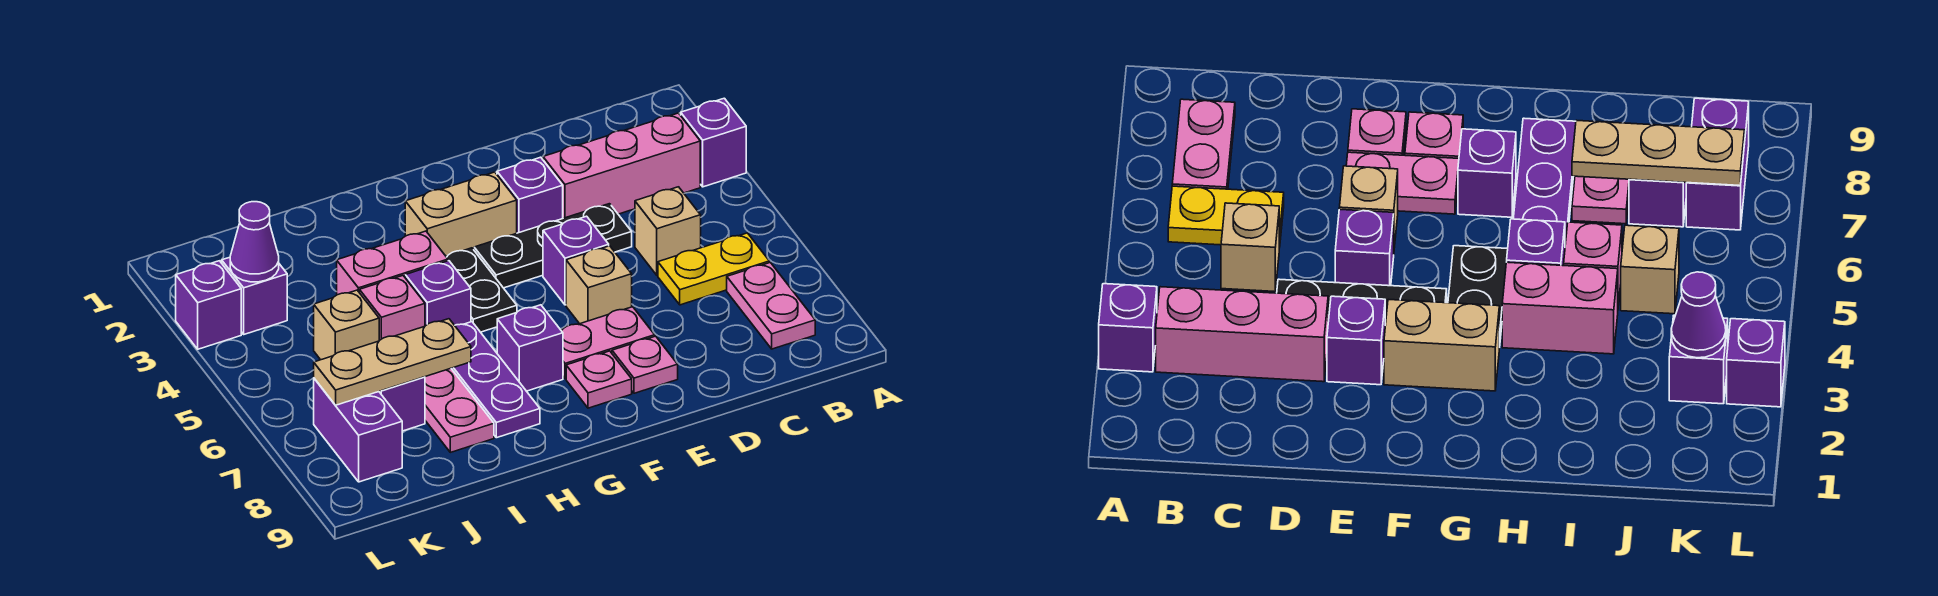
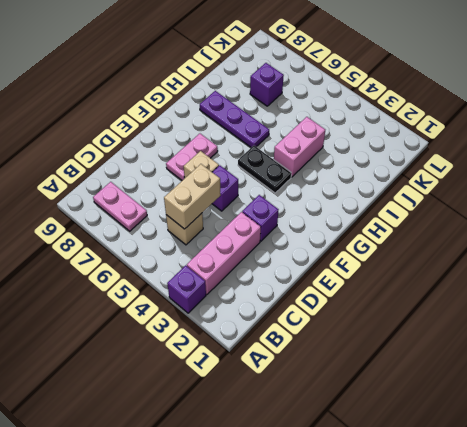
tan 1x2 brick [164,164,221,229] -> tan 1x2 brick moved to [405,172,517,256]
none -> yellow 1x2 plate [658,233,769,305]
none -> black 1x3 plate [474,204,632,288]
none -> pink 1x1 plate [612,336,678,393]

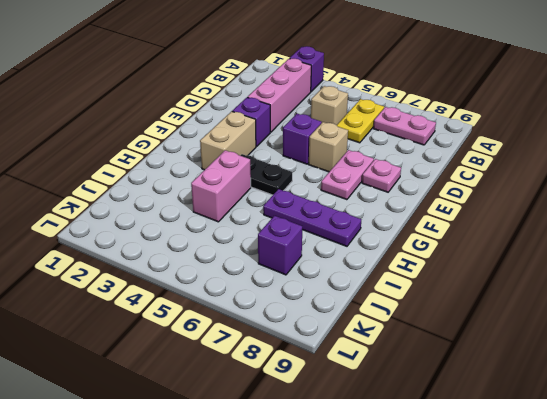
none -> black 1x3 plate [474,204,632,288]
none -> pink 1x1 plate [566,351,632,408]
none -> purple 1x1 brick [497,305,563,391]

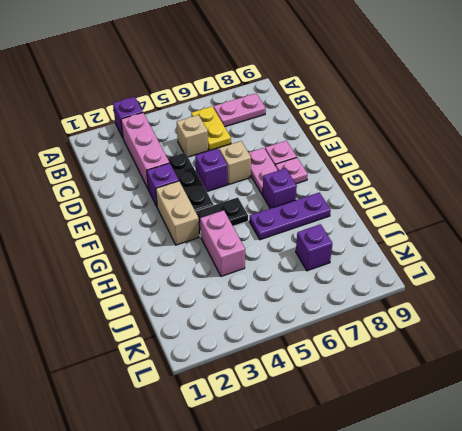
none -> purple 1x1 brick [405,261,471,326]
none -> pink 1x1 brick [359,276,425,341]
none -> pink 1x2 plate [425,368,494,452]

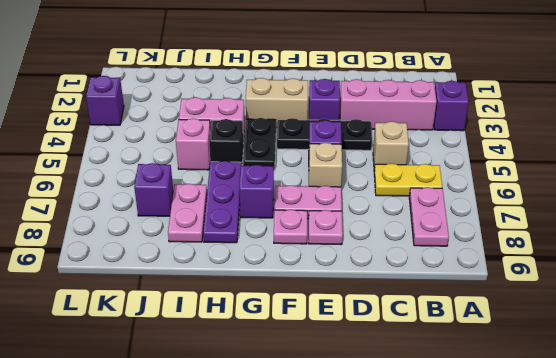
black 1x1 brick [209,119,243,162] -> purple 1x1 brick [405,261,471,326]
none -> tan 1x1 brick [314,290,379,360]
none -> purple 1x1 brick [222,257,287,334]
none -> purple 1x2 brick [314,378,402,482]

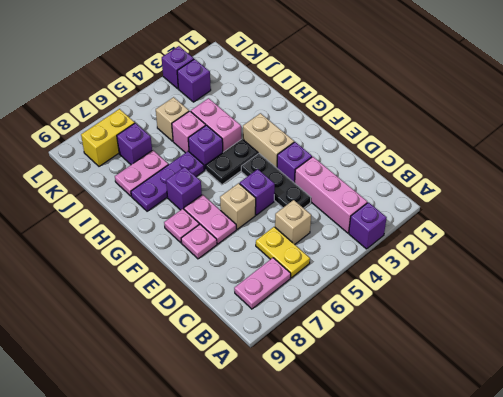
yellow 1x2 brick [81,109,135,166] -> purple 1x2 brick [314,378,402,482]
none -> tan 1x3 plate [314,319,471,405]
none -> purple 1x1 cone [230,202,279,282]

